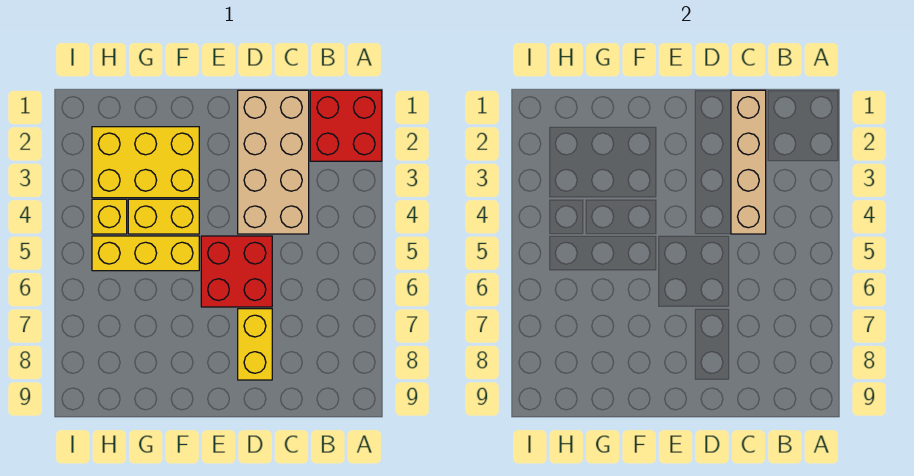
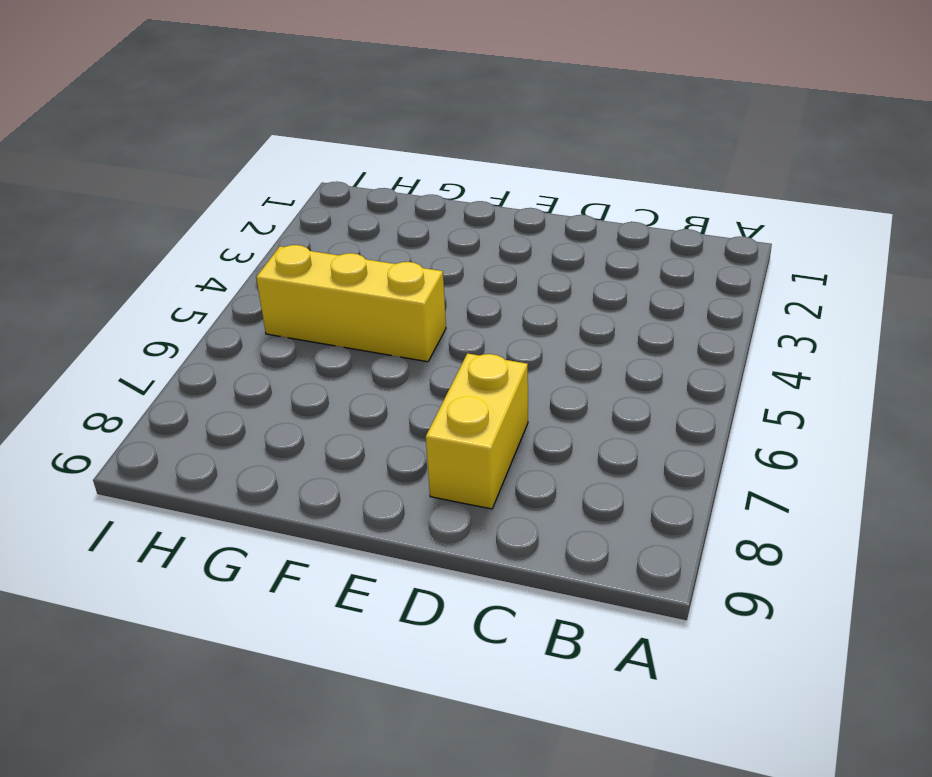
none -> red 2x2 brick [310,90,382,161]
none -> tan 2x4 brick [238,90,309,234]

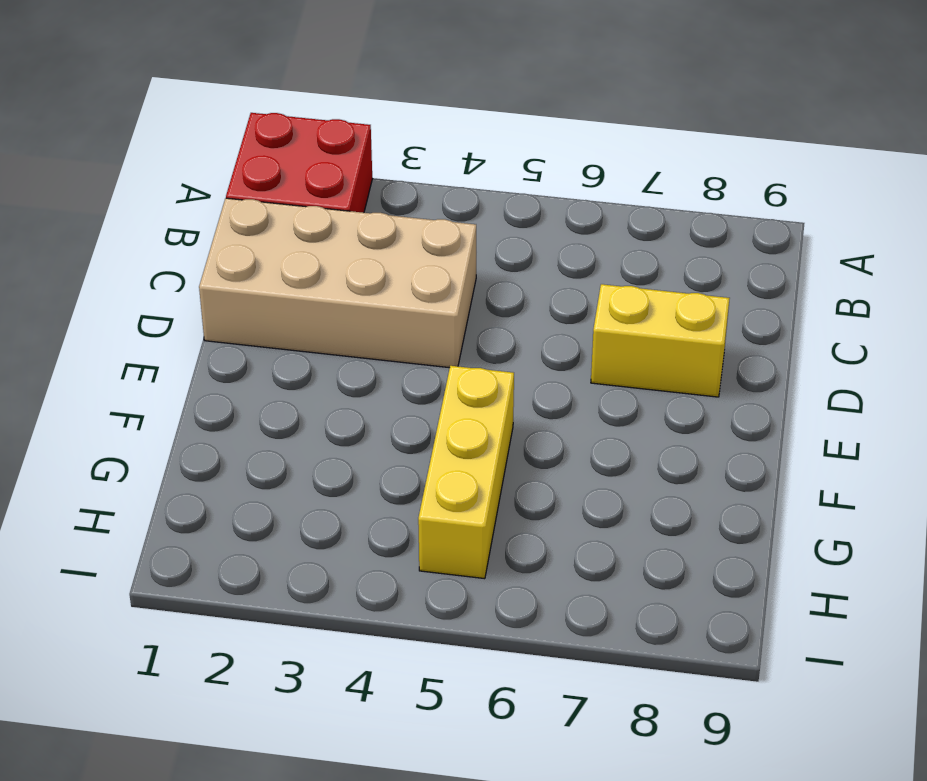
none -> red 2x2 brick [201,236,272,307]
none -> yellow 2x3 brick [92,127,199,198]

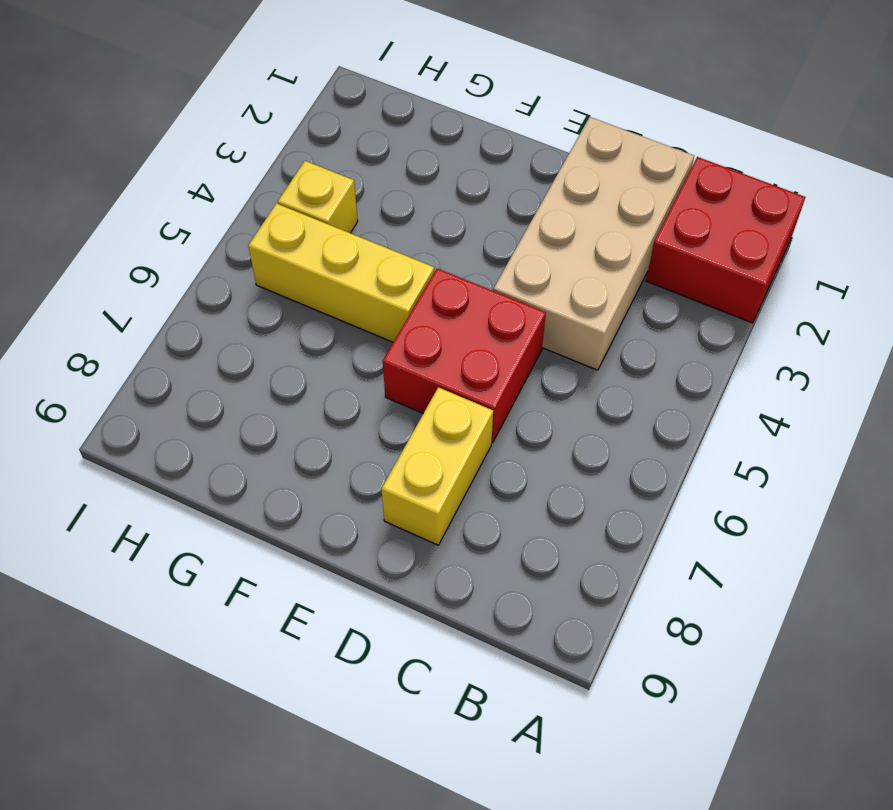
none -> yellow 2x3 brick [92,127,199,198]
none -> yellow 1x2 brick [128,199,199,234]

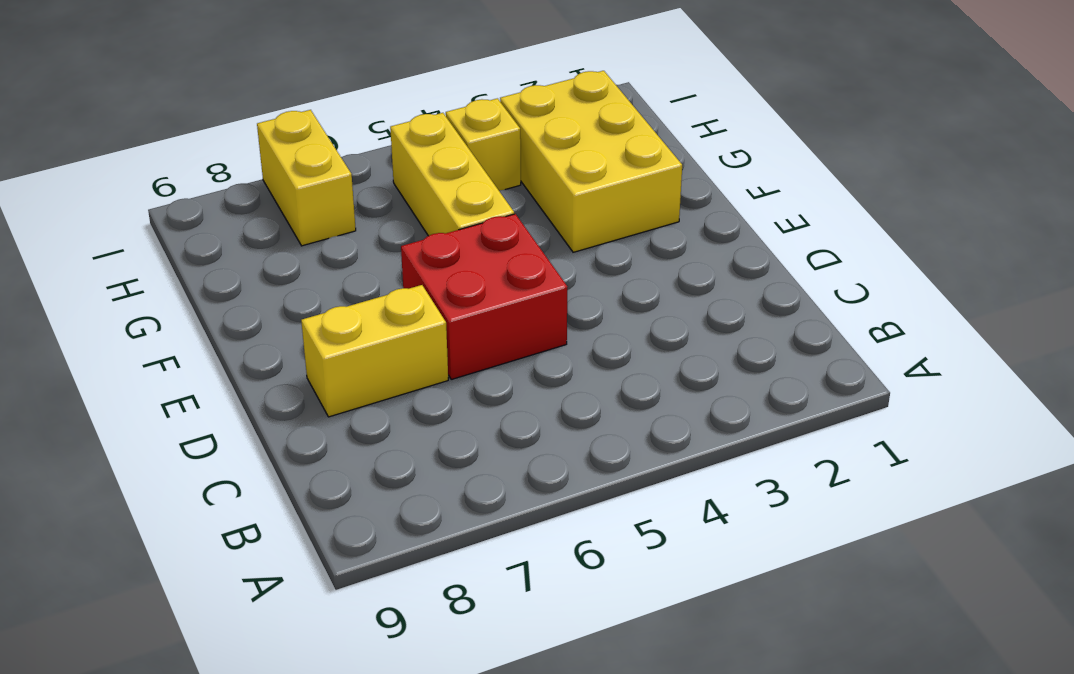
yellow 1x2 brick [257,110,356,246] -> yellow 1x2 brick moved to [128,199,199,234]
none -> red 2x2 brick [310,90,382,161]
none -> tan 2x4 brick [238,90,309,234]

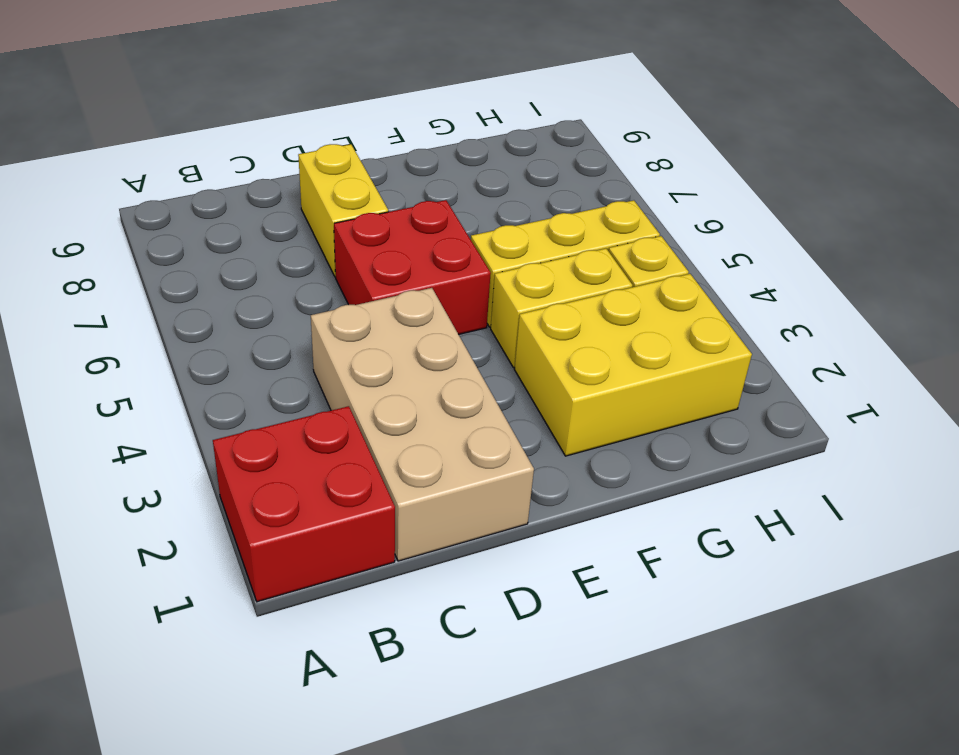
none -> tan 1x4 brick [731,90,766,234]

